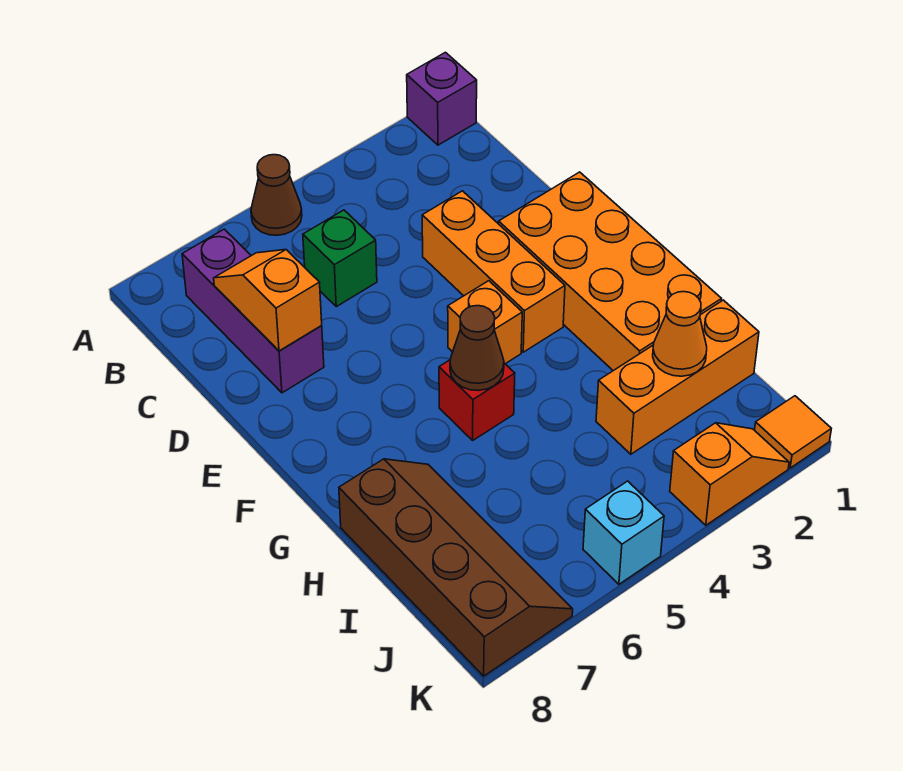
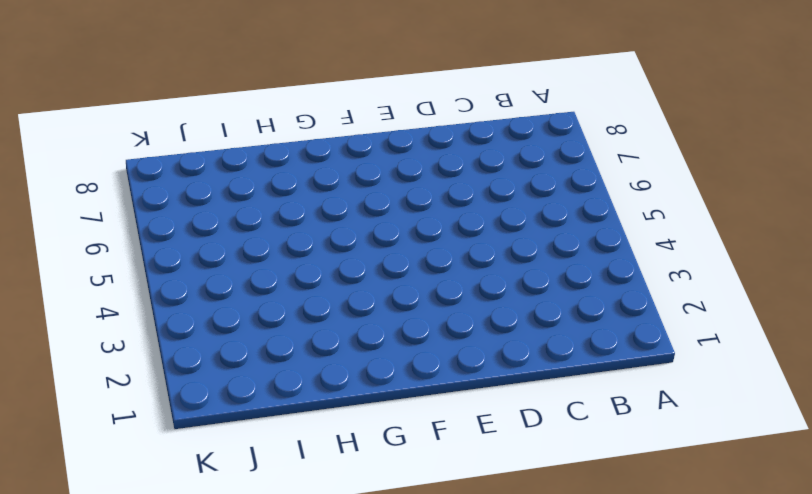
none -> purple 1x1 brick [407,52,477,145]
none -> brown 1x1 cone [251,155,302,235]
none -> purple 1x3 brick [182,229,324,393]

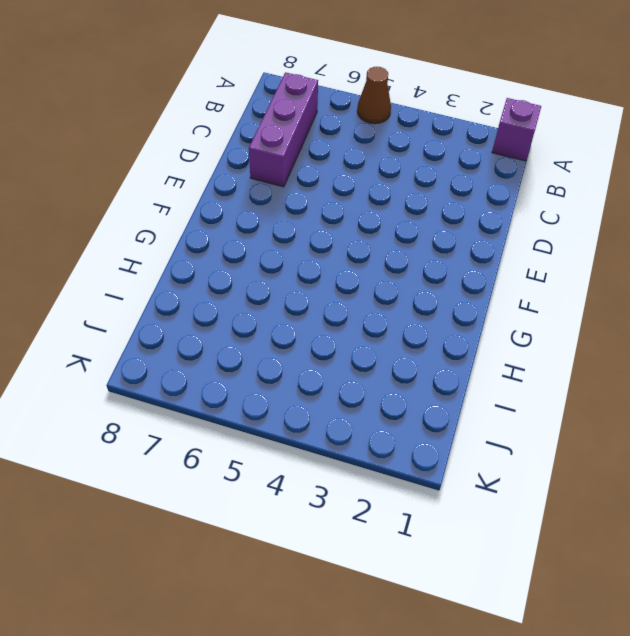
none -> green 1x1 brick [303,210,377,307]
none -> orange 1x3 brick [422,191,565,352]
none -> orange 2x4 brick [499,172,721,371]

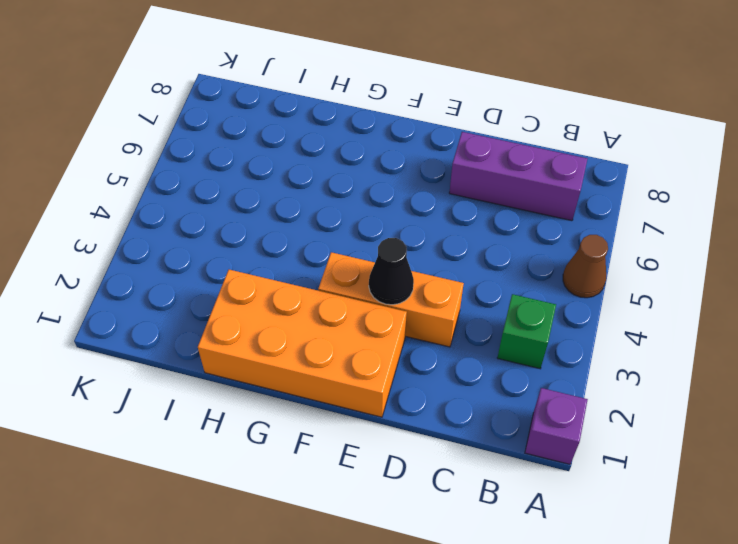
green 1x1 brick [497,294,556,369] -> green 1x1 brick moved to [303,210,377,307]
black 1x1 cone [369,238,414,305] -> none
none -> orange 1x1 brick [448,281,522,364]
none -> red 1x1 brick [439,360,515,440]
none -> brown 2x4 slope [339,459,573,676]

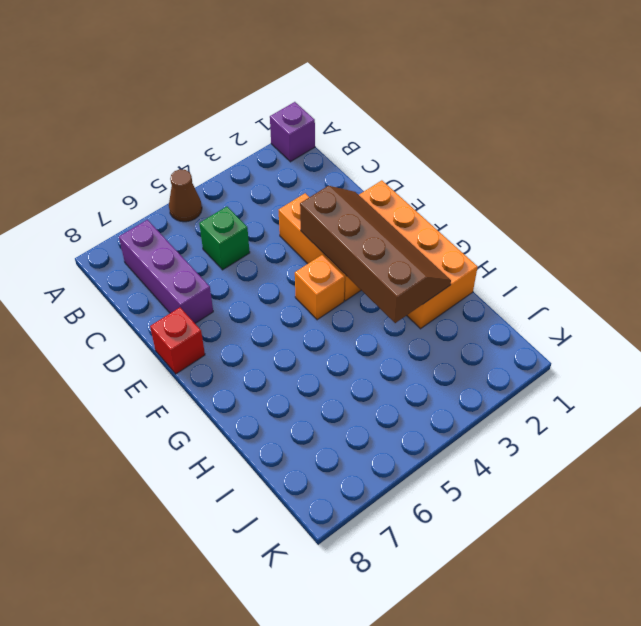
brown 2x4 slope [300,186,451,323] -> brown 2x4 slope moved to [339,459,573,676]
red 1x1 brick [150,307,205,374] -> red 1x1 brick moved to [439,360,515,440]
none -> orange 1x3 brick [596,300,759,454]
none -> orange 1x1 tile [755,396,831,468]
none -> orange 1x2 slope [670,423,789,525]

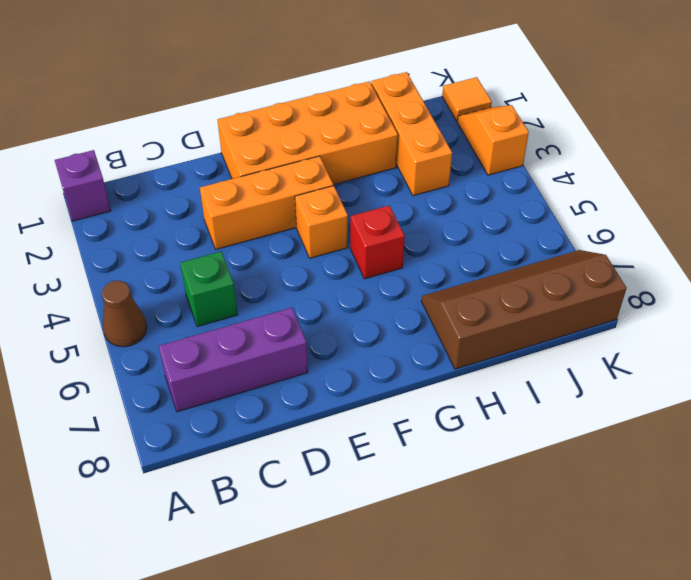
none -> cyan 1x1 brick [583,481,664,584]
none -> orange 1x2 slope [214,250,322,351]
none -> brown 1x1 cone [450,306,504,391]

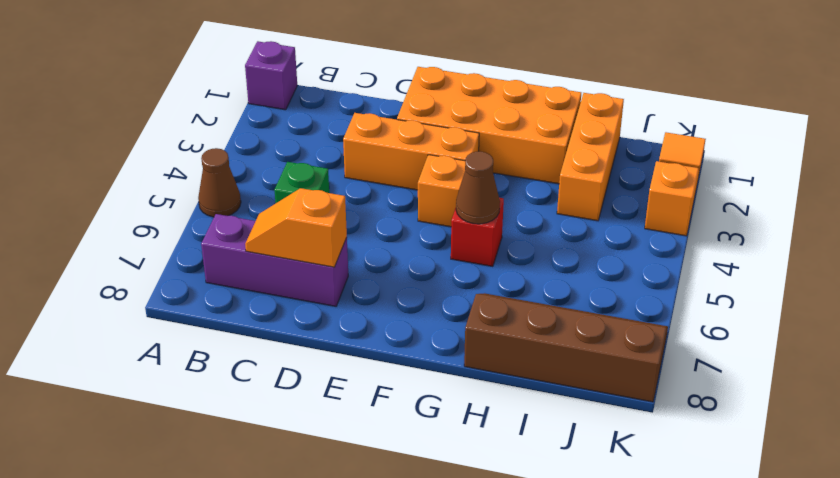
none -> cyan 1x1 brick [583,481,664,584]
none -> orange 1x1 cone [653,292,707,376]

